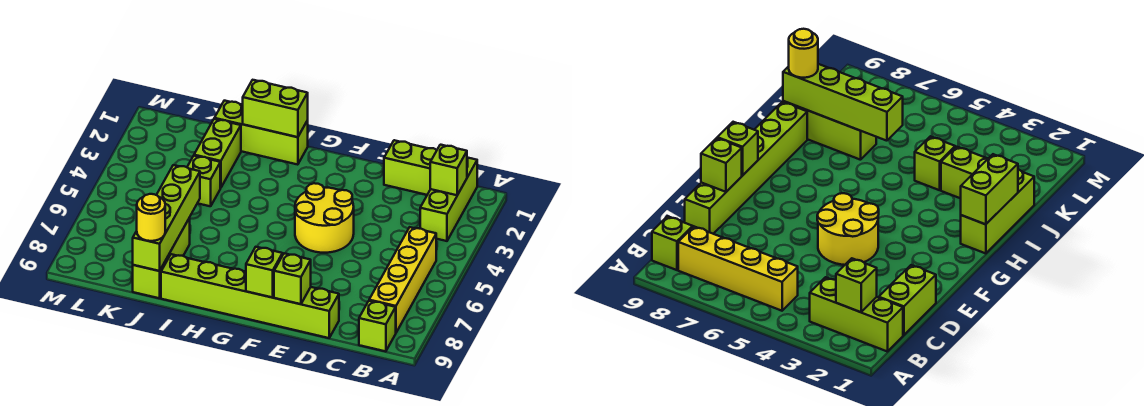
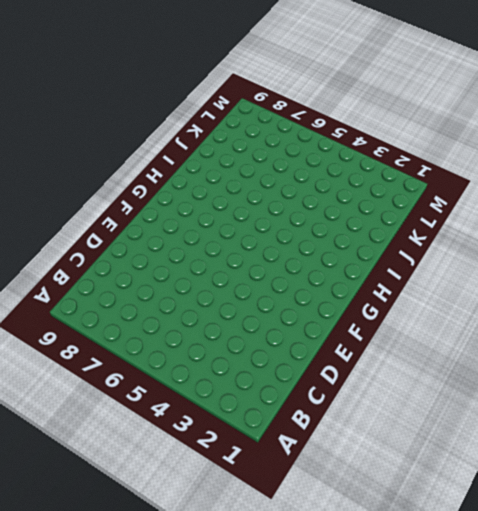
none -> lime 1x3 brick [420,158,477,241]
none -> yellow 1x4 brick [369,227,436,332]
none -> lime 1x1 brick [359,301,396,351]

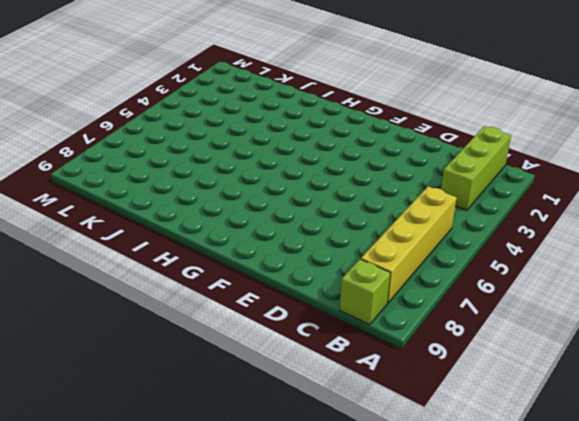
none -> lime 1x2 brick [384,140,437,195]
none -> lime 1x6 brick [161,254,339,338]
none -> yellow 2x2 round brick [295,183,354,253]

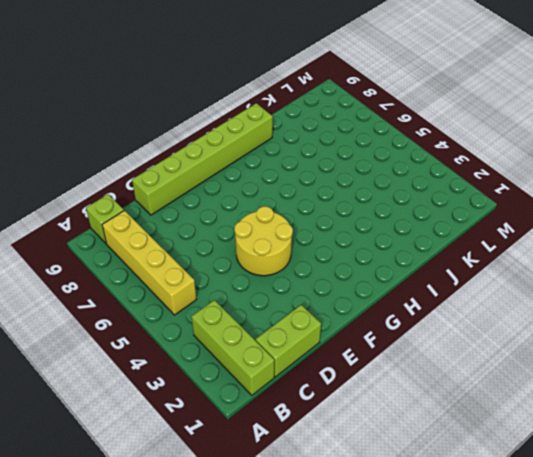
none -> lime 1x3 brick [214,101,308,165]
none -> lime 1x2 brick [194,119,241,188]
none -> lime 1x1 brick [187,156,220,206]

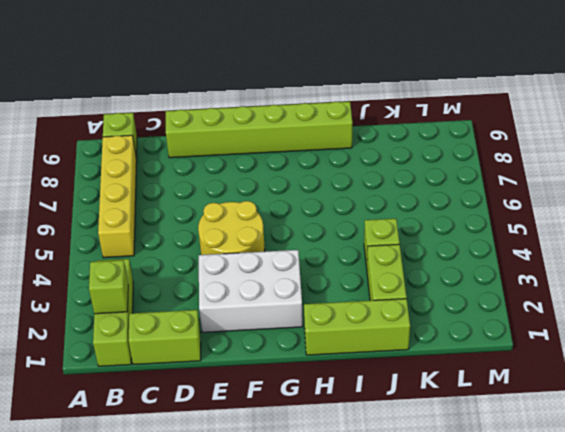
white 2x3 brick [199,250,303,332] -> none
none -> lime 1x3 brick [133,218,190,298]
none -> lime 1x1 brick [274,253,311,304]
none -> lime 1x1 brick [246,247,283,298]

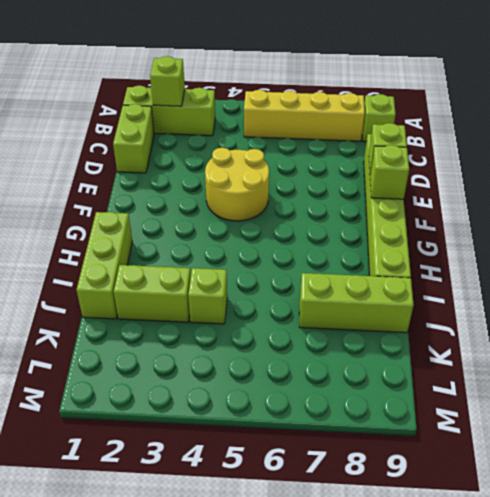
none -> lime 1x2 brick [243,80,308,137]
none -> lime 1x4 brick [133,165,200,271]
none -> yellow 1x1 round brick [137,194,165,241]

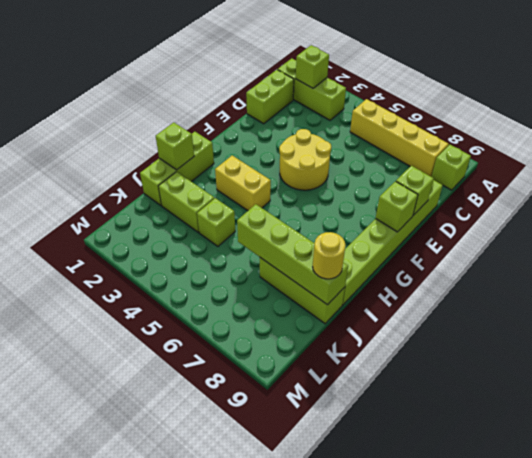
yellow 1x2 brick [215,155,271,211] -> none
lime 1x1 brick [156,123,194,170] -> lime 1x2 brick [243,80,308,137]

